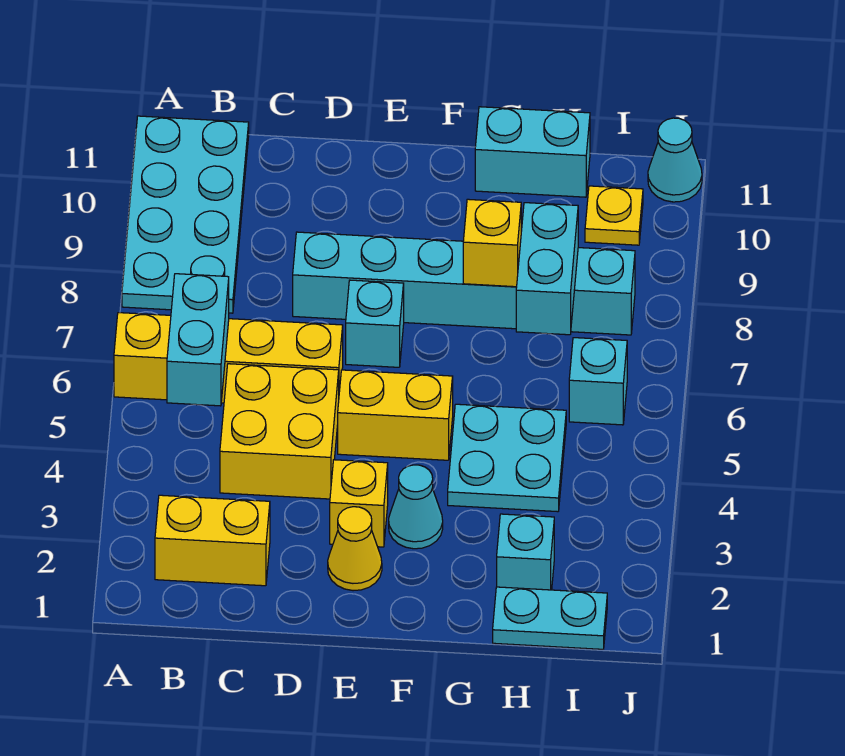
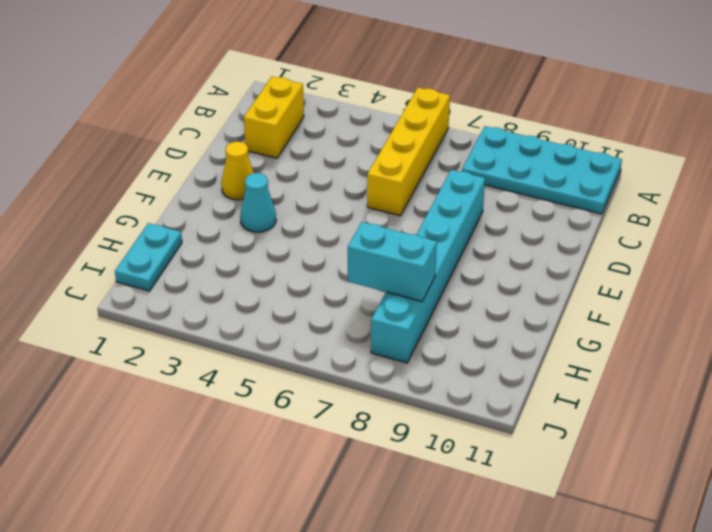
none -> yellow 2x2 brick [220,364,339,499]
none -> yellow 1x1 brick [330,460,388,547]
none -> yellow 1x2 brick [338,370,453,460]

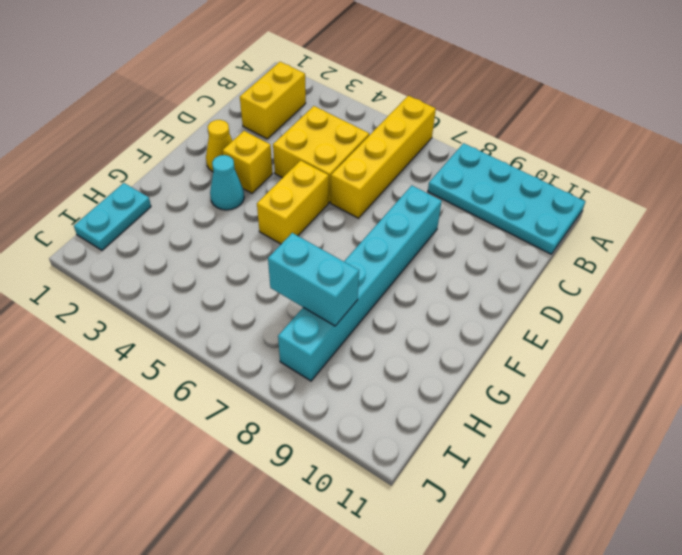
none -> cyan 1x1 brick [346,280,404,367]
none -> cyan 2x2 plate [448,404,566,512]
none -> cyan 1x2 brick [475,107,590,197]

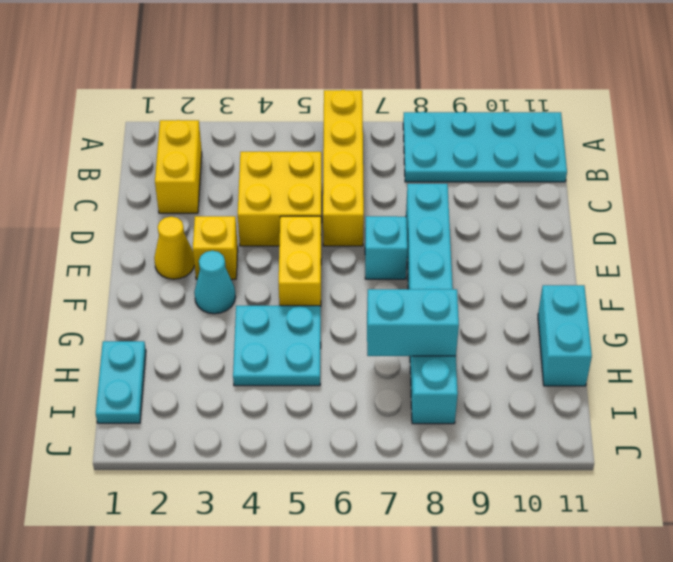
none -> cyan 1x1 brick [497,514,554,590]
none -> cyan 1x1 brick [569,338,627,425]
none -> yellow 1x1 plate [585,186,643,245]

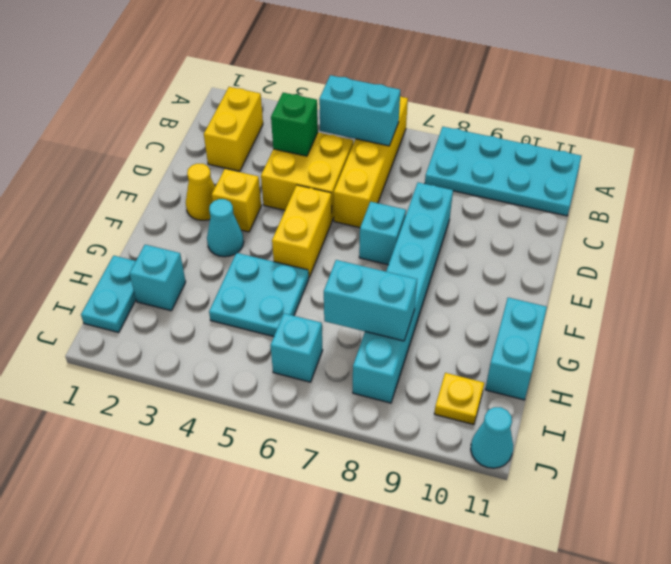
green 1x1 brick [271,93,318,156] -> none
none -> yellow 1x1 brick [463,199,521,287]

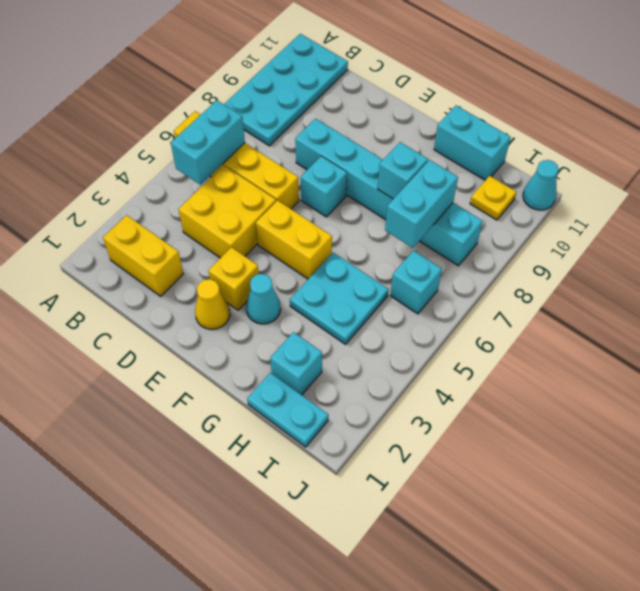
cyan 1x1 brick [378,142,428,199] -> yellow 1x1 brick [463,199,521,287]

